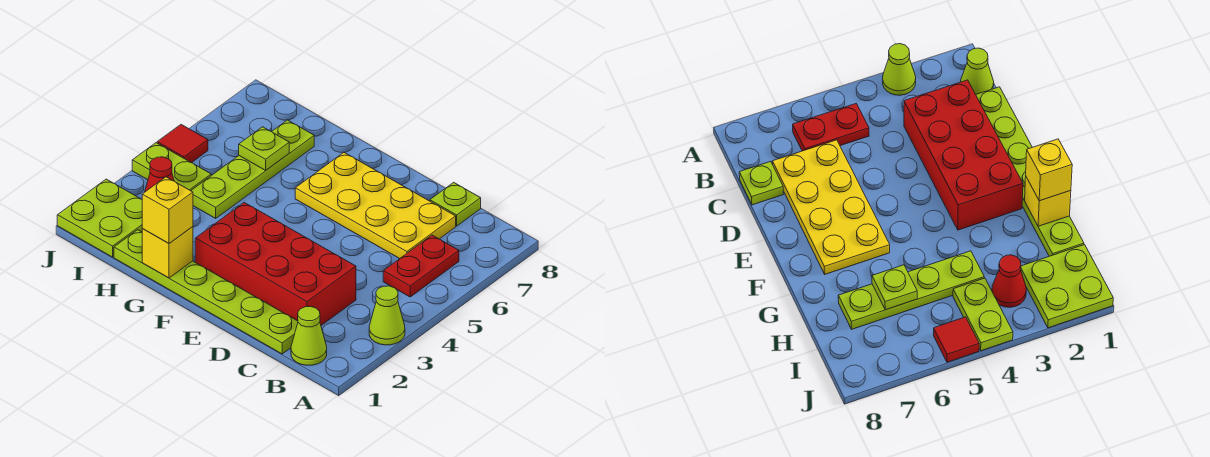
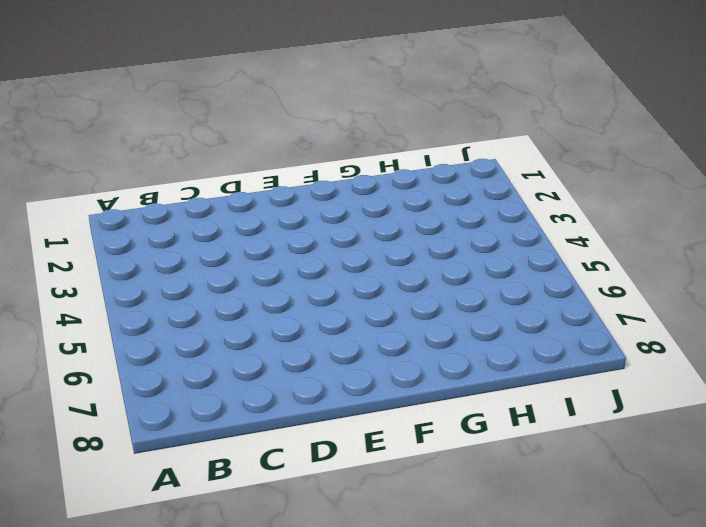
none -> lime 1x1 cone [369,286,405,345]
none -> lime 1x1 cone [291,307,327,365]
none -> red 1x2 plate [383,235,459,297]

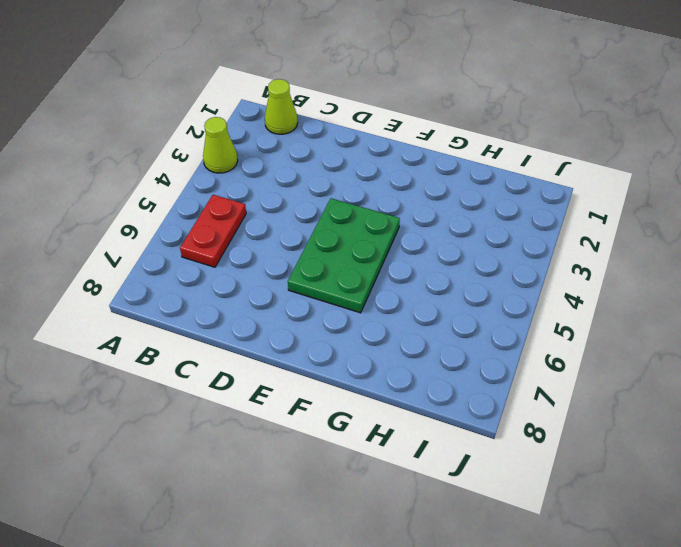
green 2x3 plate [288,198,400,313] -> yellow 2x4 plate [295,152,456,259]
none -> lime 1x6 plate [114,230,298,354]
none -> red 2x4 brick [195,203,356,325]
none -> lime 1x1 plate [430,182,481,226]

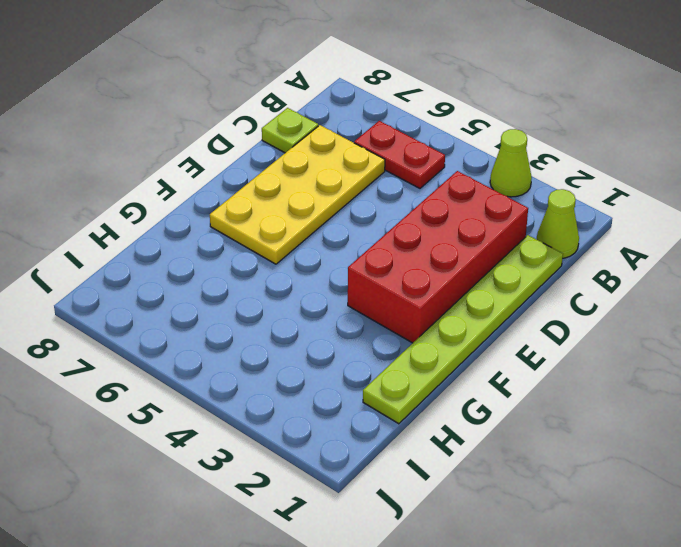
none -> lime 1x4 plate [191,120,314,218]
none -> lime 2x2 plate [57,179,142,257]
none -> red 1x1 cone [145,157,174,192]

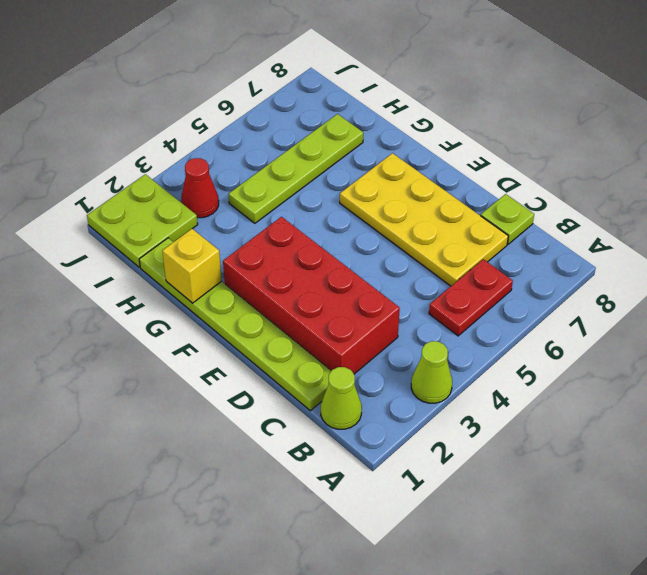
none -> lime 1x2 plate [132,143,211,191]
none -> red 1x1 tile [157,125,208,163]
none -> lime 1x1 plate [239,127,289,170]

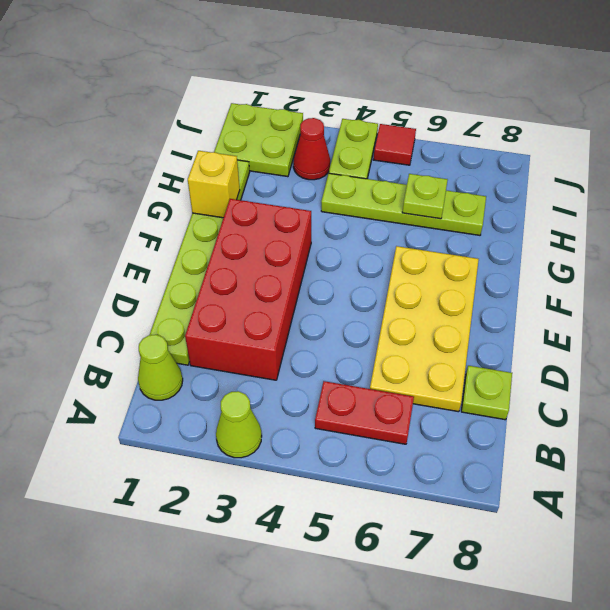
none -> yellow 1x1 brick [142,177,193,243]

